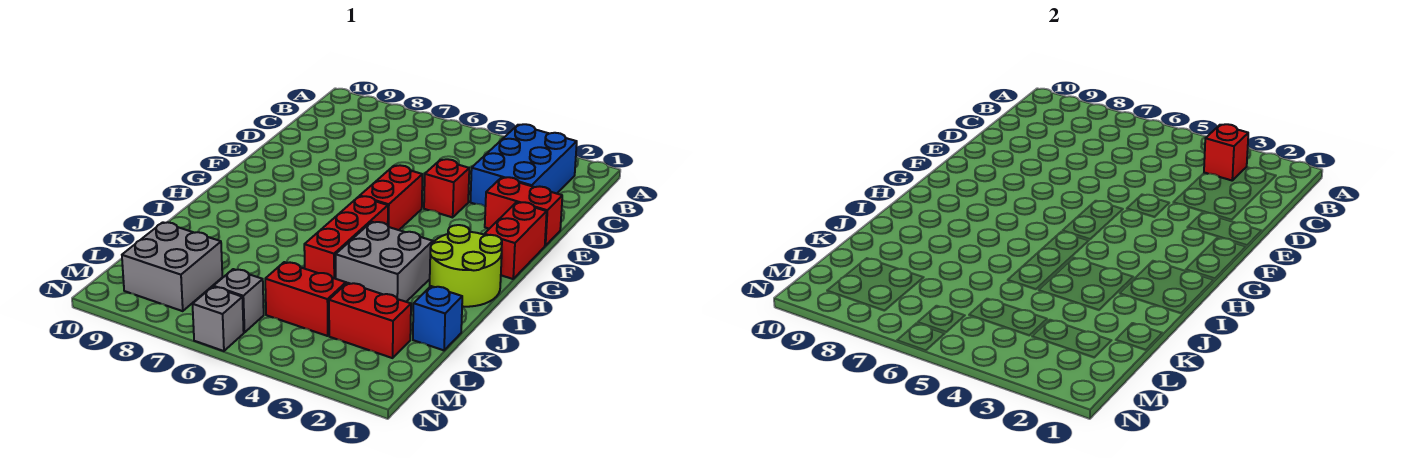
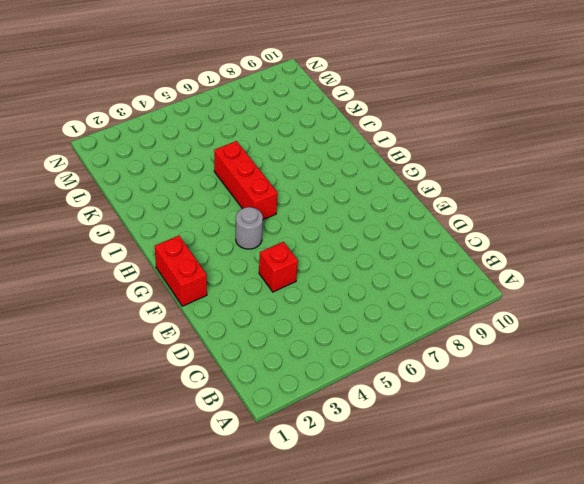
grey 1x1 round brick [236,207,263,249] -> none
none -> blue 2x3 brick [470,124,577,206]
none -> red 1x2 brick [485,177,562,246]
none -> red 1x2 brick [360,165,422,230]

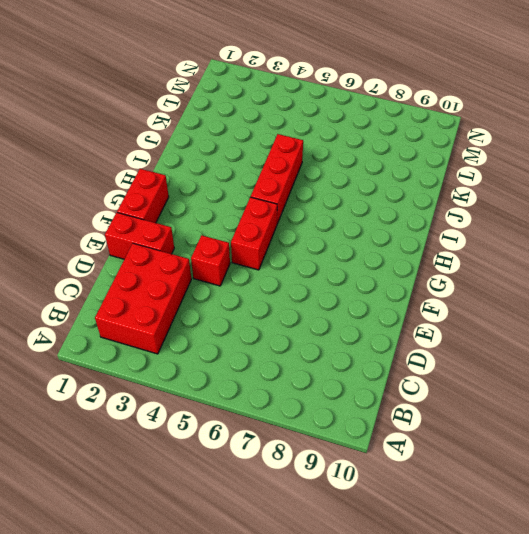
red 2x3 brick [95,244,191,354] -> blue 2x3 brick [470,124,577,206]
none -> lime 2x2 round brick [430,225,502,307]
none -> grey 2x2 brick [336,222,433,302]
none -> blue 1x1 brick [413,286,462,350]

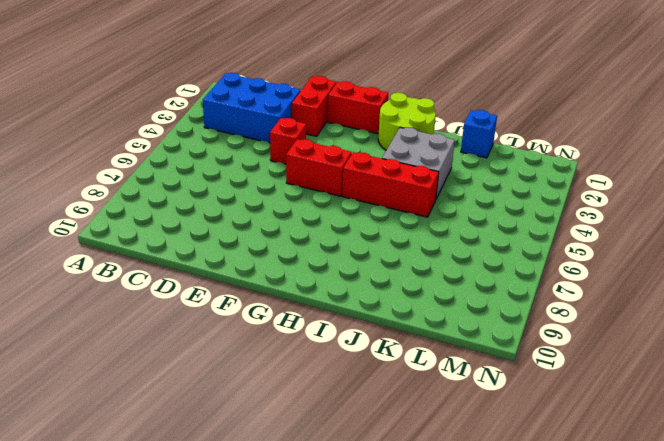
none -> red 1x2 brick [329,283,411,358]
none -> red 1x2 brick [265,262,346,336]
none -> grey 2x2 brick [122,222,222,311]

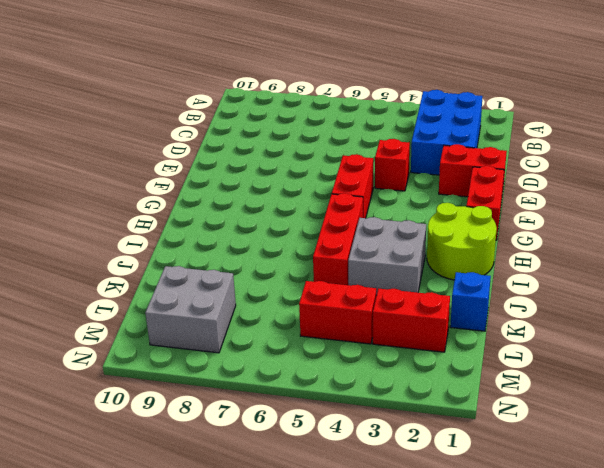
none -> grey 1x1 brick [214,269,264,333]
none -> grey 1x1 brick [192,287,244,351]
none -> red 1x1 brick [1204,124,1248,180]

